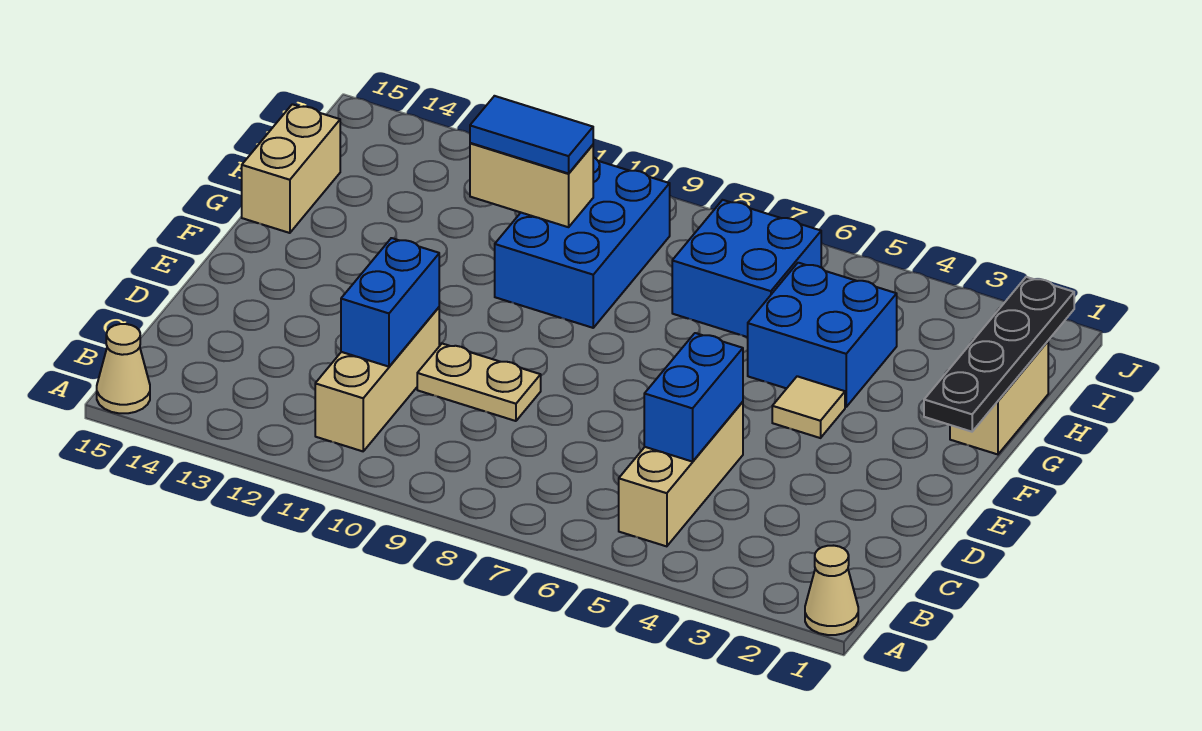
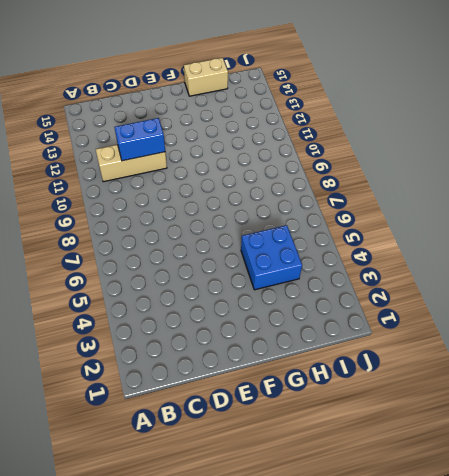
none -> tan 1x1 cone [805,546,858,635]
none -> tan 1x1 cone [97,324,150,413]
none -> tan 1x3 brick [619,402,743,546]

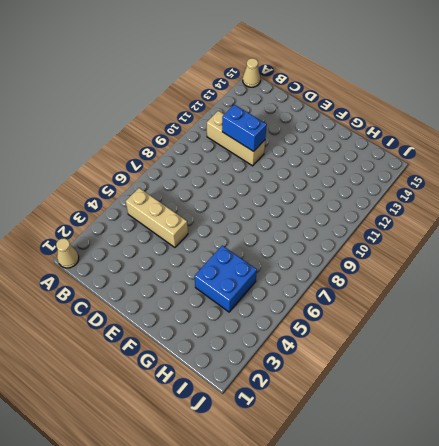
none -> tan 1x2 plate [417,344,541,421]
none -> tan 1x1 tile [772,376,845,438]
none -> tan 1x2 brick [950,341,1048,454]

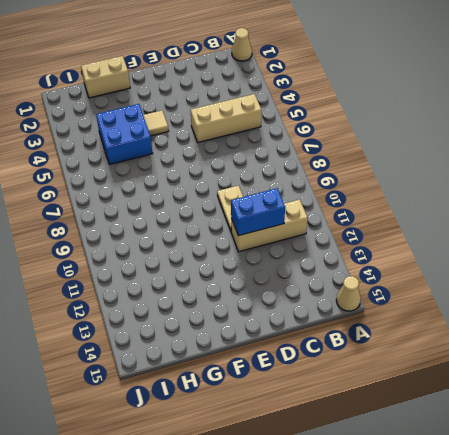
none -> blue 2x3 brick [495,157,670,328]
none -> tan 1x2 brick [242,104,340,233]
none -> blue 2x2 brick [672,200,821,337]

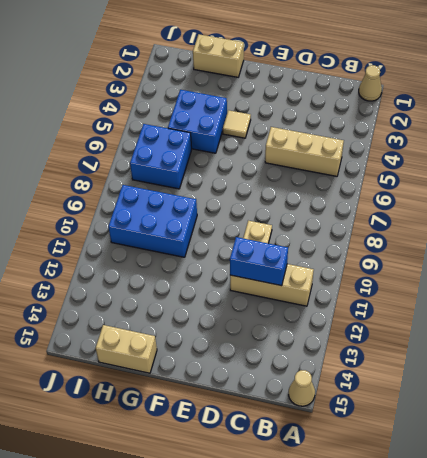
none -> blue 1x2 brick [644,333,743,462]
none -> black 1x4 plate [924,277,1074,432]
none -> tan 1x2 brick [470,143,593,227]

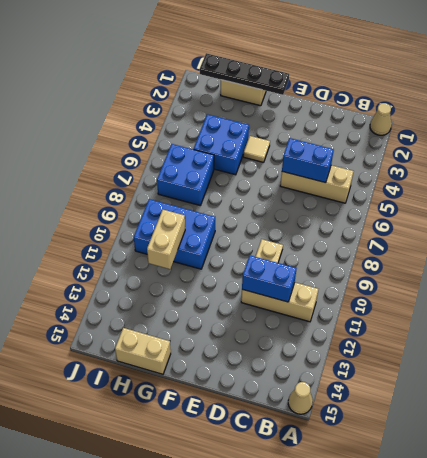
none -> blue 1x2 tile [470,96,593,173]

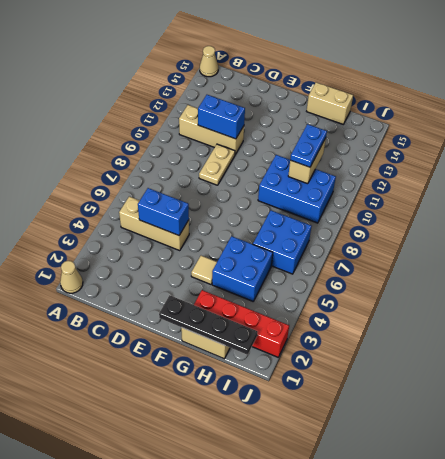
red 1x4 brick [194,290,289,357] -> none
blue 1x2 plate [290,124,327,167] -> blue 1x2 tile [470,96,593,173]

